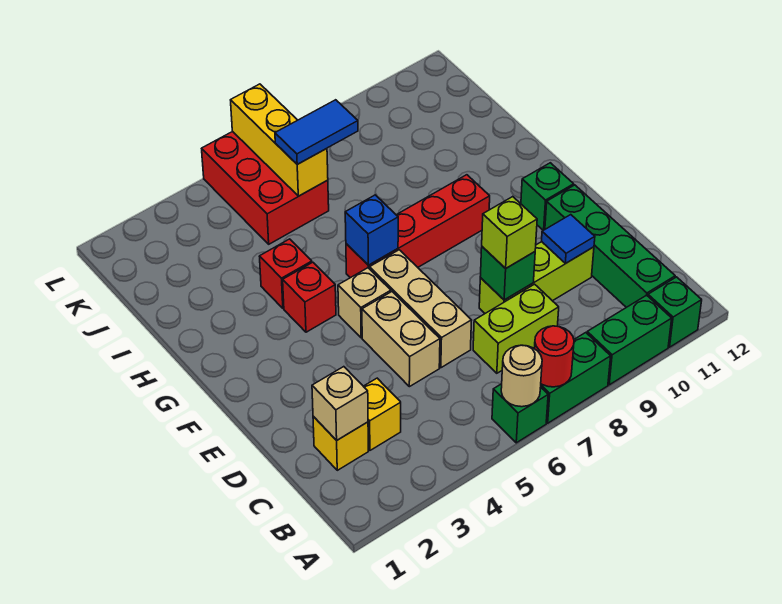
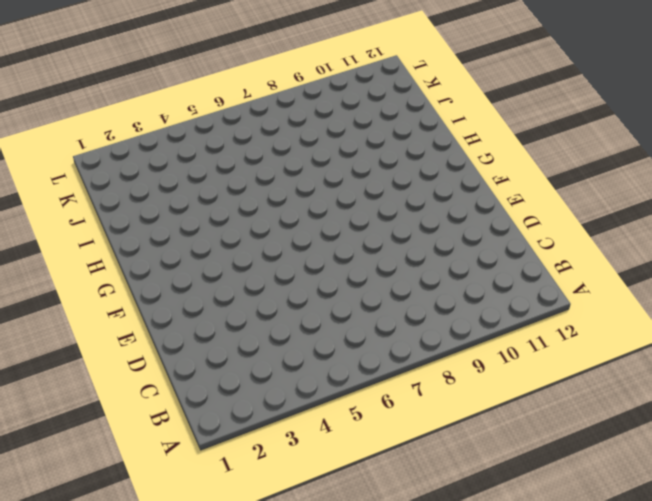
none -> green 1x1 brick [492,384,548,443]
none -> green 1x2 brick [541,333,611,423]
none -> green 1x2 brick [587,295,672,385]

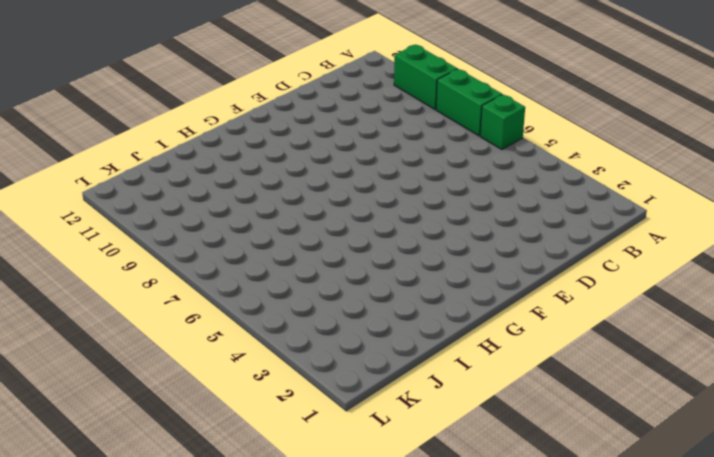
none -> green 1x1 brick [648,277,702,347]
none -> green 1x4 brick [545,185,675,307]
none -> yellow 1x1 brick [313,416,368,470]

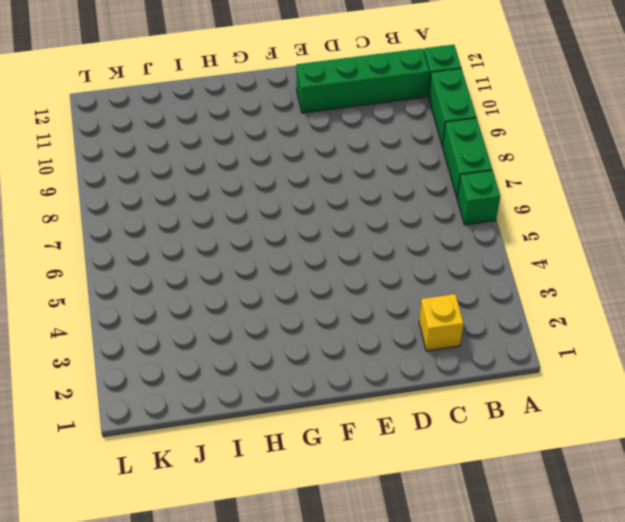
none -> yellow 1x1 brick [363,378,401,450]
none -> lime 1x2 brick [473,284,559,373]
none -> tan 1x2 brick [362,292,440,387]

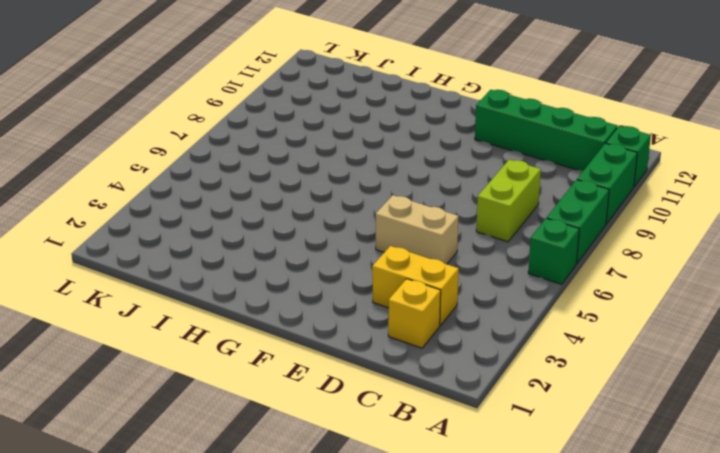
yellow 1x2 brick [372,246,459,325] -> yellow 1x1 brick [363,378,401,450]
none -> tan 1x3 brick [370,250,472,368]
none -> lime 1x3 brick [479,242,594,313]
none -> tan 1x1 brick [338,268,391,338]

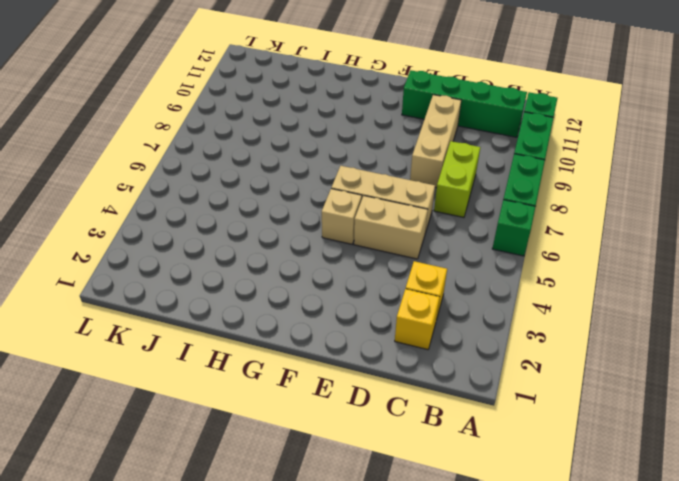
tan 1x3 brick [410,95,461,188] -> lime 1x3 brick [479,242,594,313]
none -> green 1x1 brick [521,163,574,230]
none -> red 1x1 brick [283,262,336,332]
none -> red 1x4 brick [346,175,490,278]

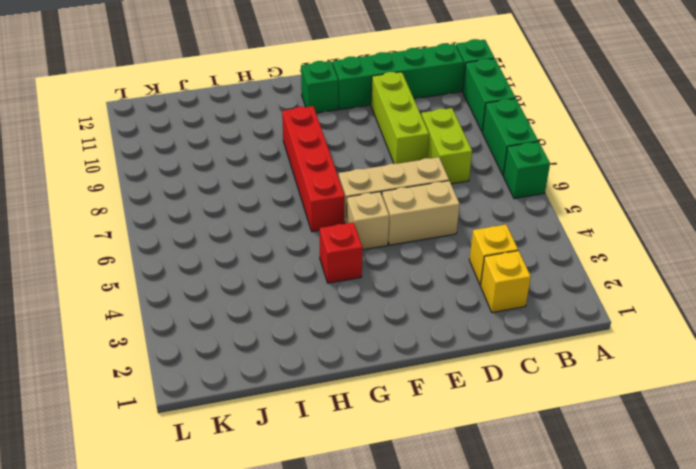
none -> red 1x1 brick [259,239,312,308]
none -> red 2x3 brick [202,131,329,244]
none -> tan 1x1 round brick [501,345,542,407]

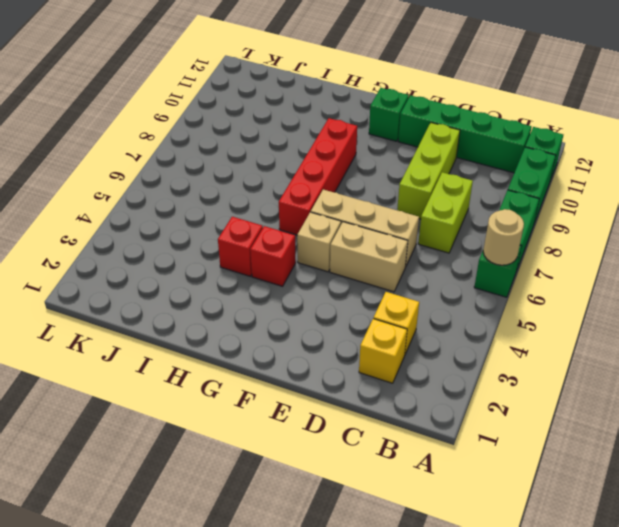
none -> red 2x3 brick [202,131,329,244]
none -> red 1x1 round brick [534,326,574,387]
none -> tan 1x1 brick [312,367,368,440]

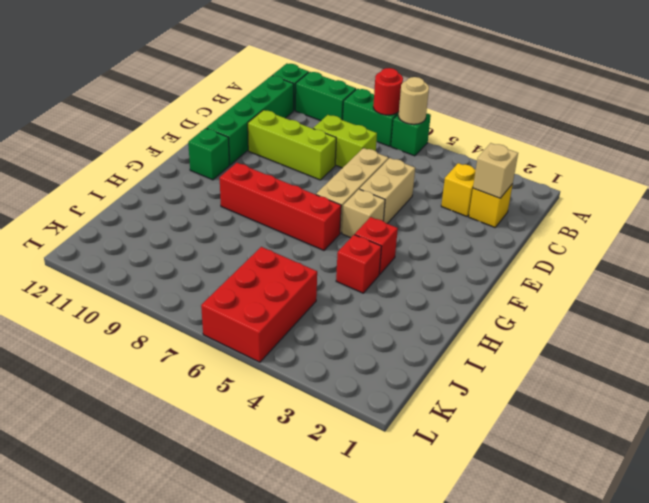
none -> green 1x1 brick [480,247,535,300]
none -> blue 1x1 tile [542,215,595,263]
none -> blue 1x1 brick [345,195,398,265]

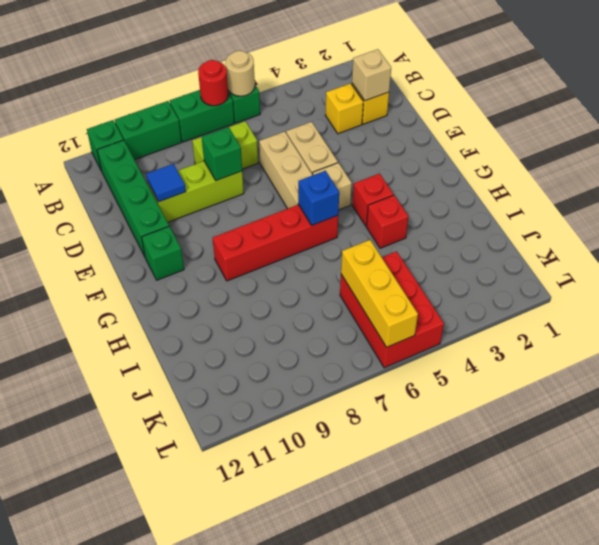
none -> lime 1x1 brick [482,197,537,268]
none -> blue 1x2 tile [275,100,358,164]

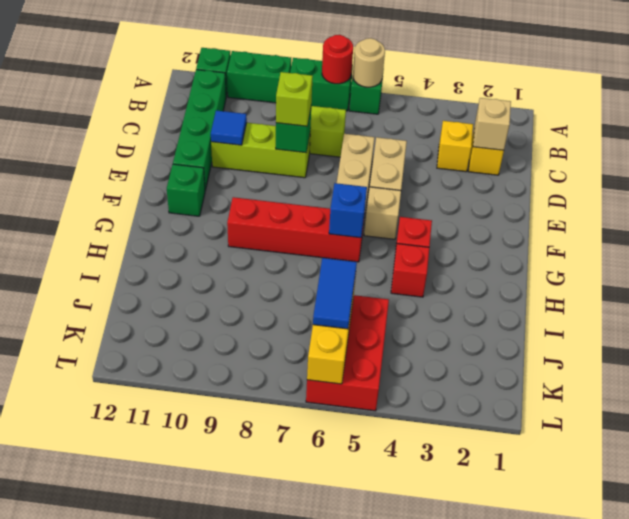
blue 1x2 tile [313,258,357,329] -> blue 1x2 tile turned to [275,100,358,164]

